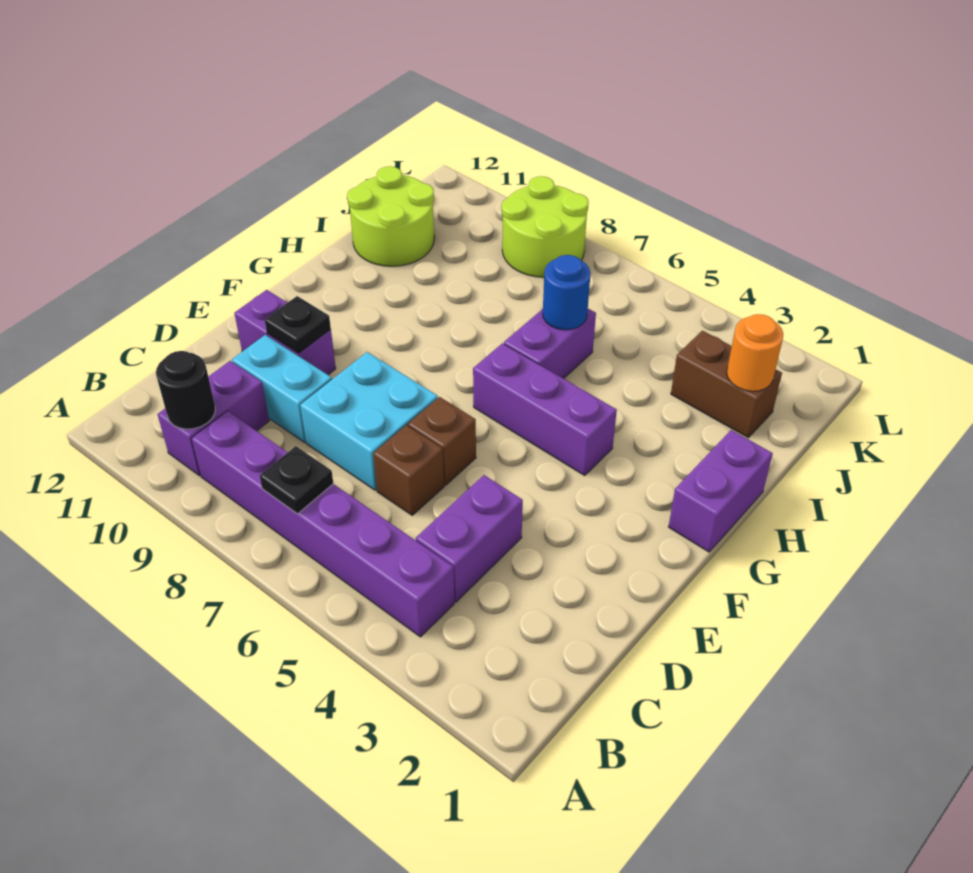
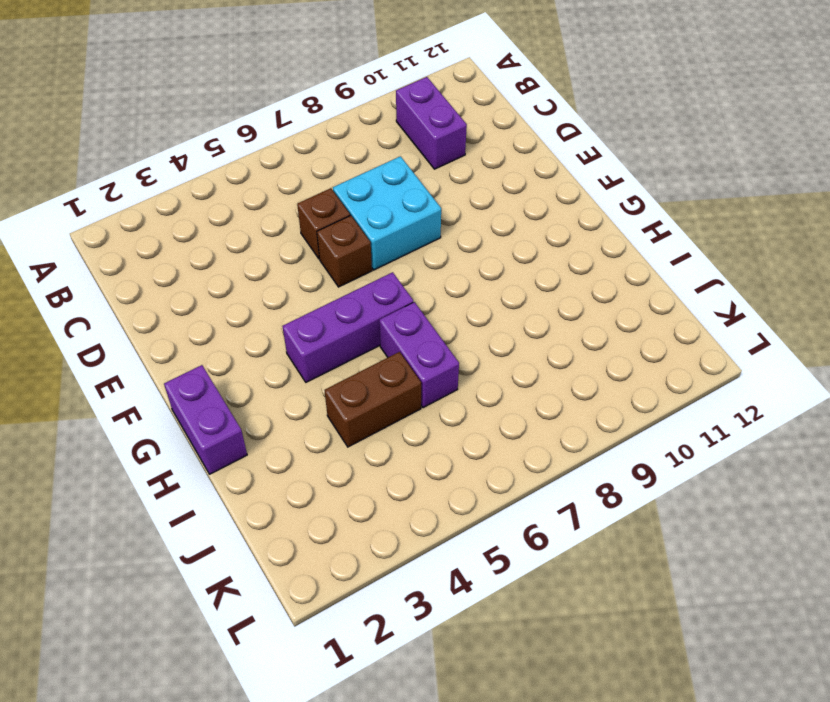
brown 1x2 brick [324,352,421,447] -> brown 1x2 brick moved to [671,331,782,438]
none -> purple 1x6 brick [191,411,454,637]
none -> purple 1x2 brick [416,475,523,602]
none -> cyan 1x2 brick [232,335,332,442]

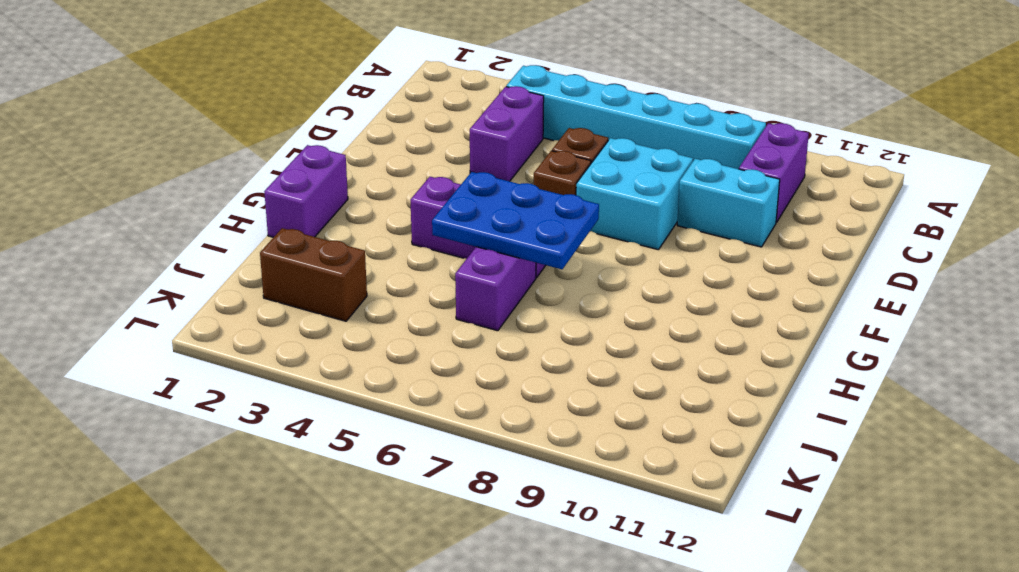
cyan 1x6 brick [506,65,766,169] -> purple 1x6 brick [191,411,454,637]
blue 2x3 plate [432,172,599,269] -> none
none -> purple 1x2 brick [234,290,336,375]
none -> lime 2x2 round brick [347,166,434,266]
none -> lime 2x2 round brick [502,176,589,277]

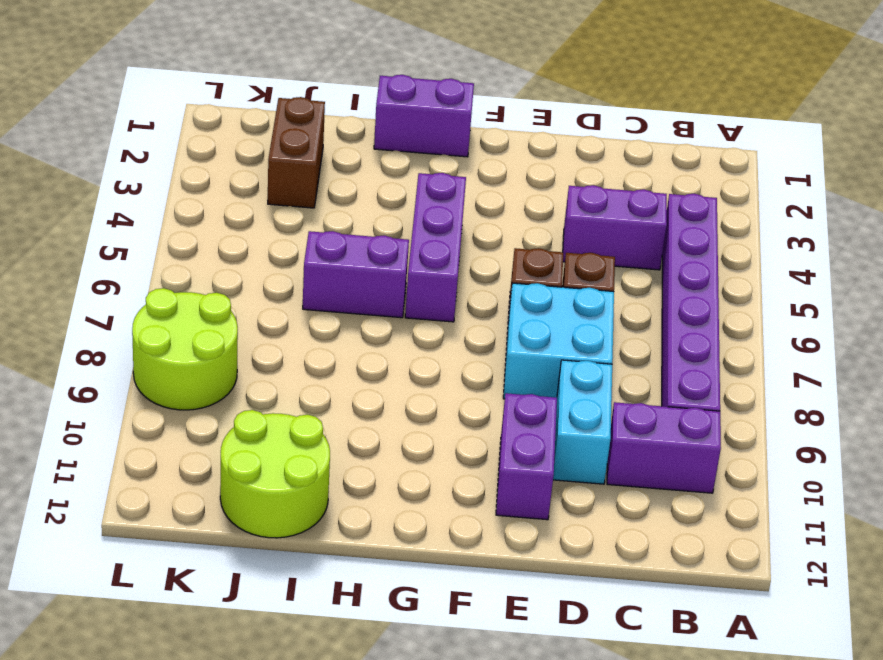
none -> black 1x1 plate [260,446,333,514]
none -> black 1x1 round brick [156,351,215,429]
none -> black 1x1 plate [265,296,331,353]

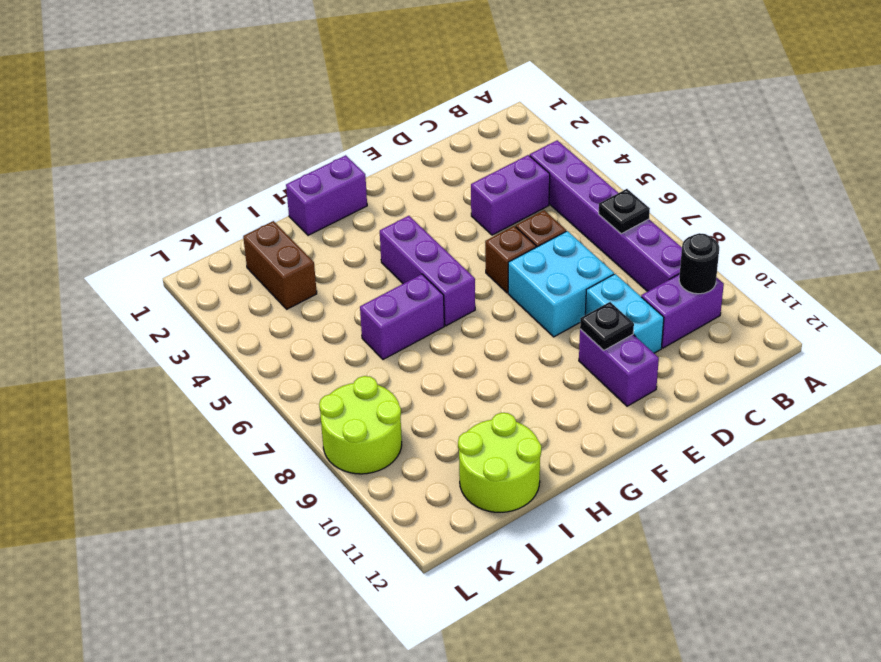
none -> blue 1x1 round brick [543,255,590,330]
none -> orange 1x1 round brick [727,314,783,391]

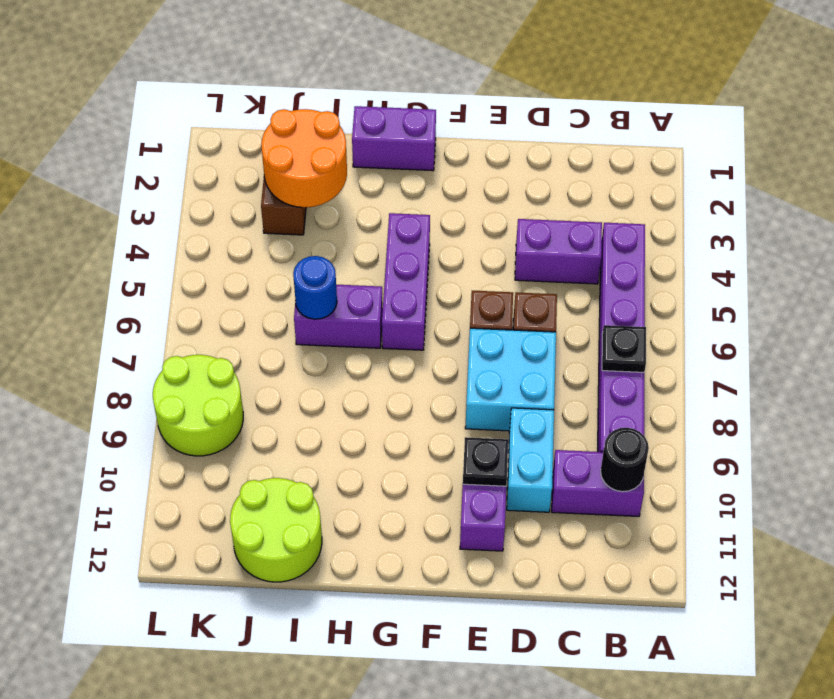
orange 2x2 round brick [262,109,347,208] -> orange 1x1 round brick [727,314,783,391]

